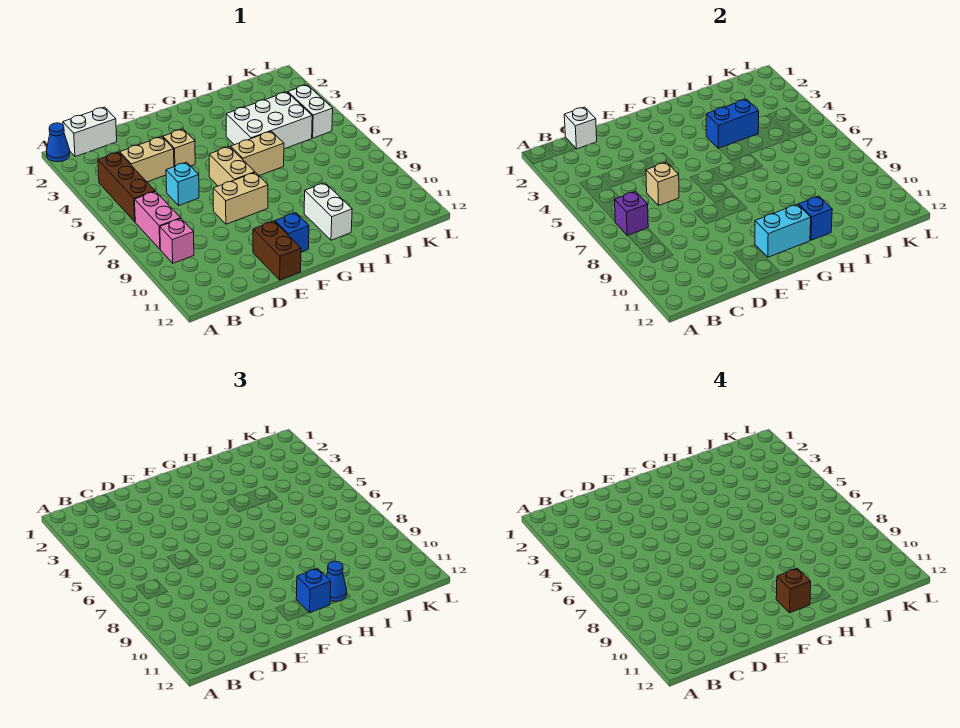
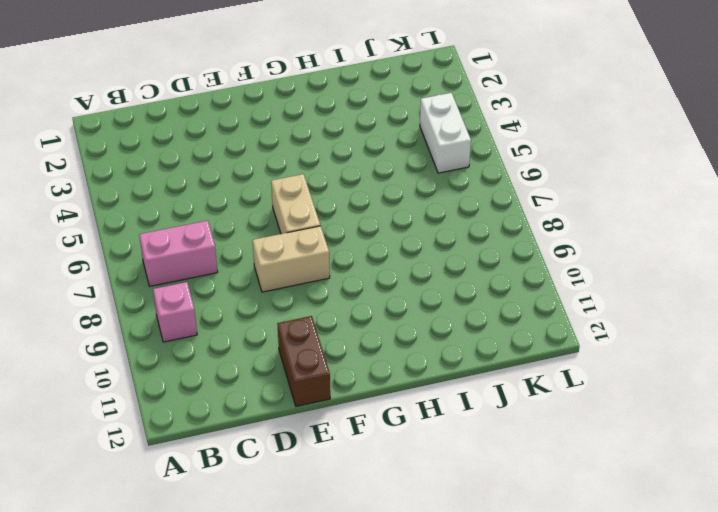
pink 1x2 brick [139,221,218,286] -> pink 1x2 brick turned to [135,191,181,249]
none -> blue 1x1 cone [47,123,70,162]
none -> white 1x2 brick [63,107,117,157]
none -> brown 1x3 brick [98,152,155,222]

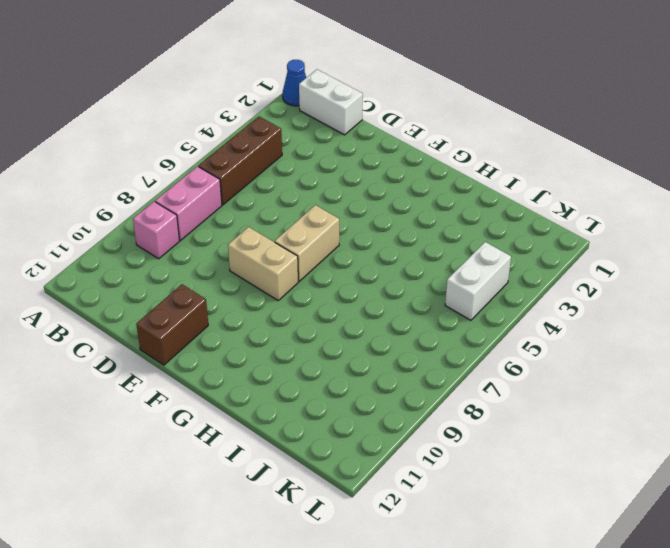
none -> tan 1x2 brick [120,137,174,182]
none -> cyan 1x1 brick [166,162,199,205]
none -> tan 1x1 brick [163,129,195,167]

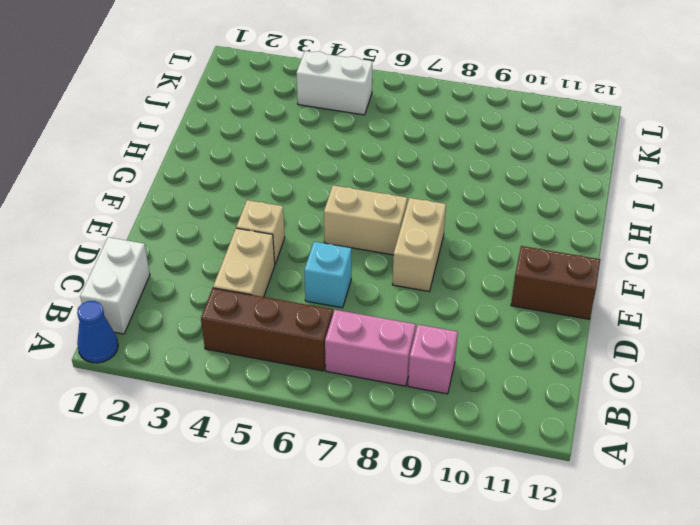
none -> blue 1x1 brick [275,213,309,252]
none -> tan 1x2 brick [231,131,284,176]
none -> white 2x3 brick [226,92,312,149]

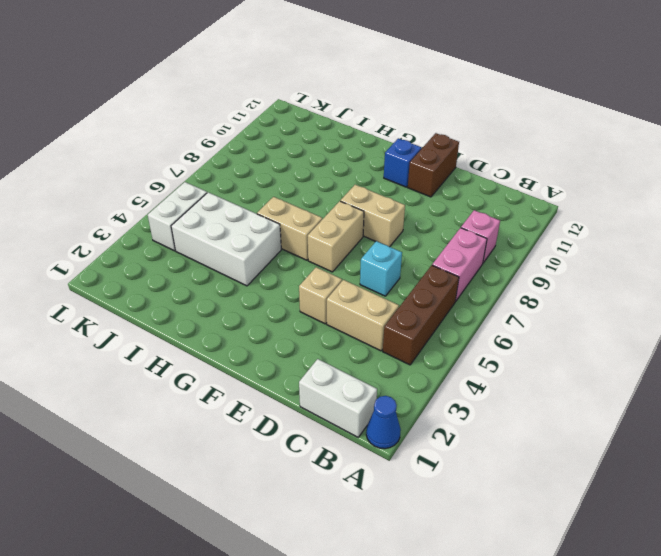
none -> white 1x2 brick [304,183,352,240]
none -> purple 1x1 brick [615,191,648,236]
none -> white 1x1 brick [564,107,597,149]

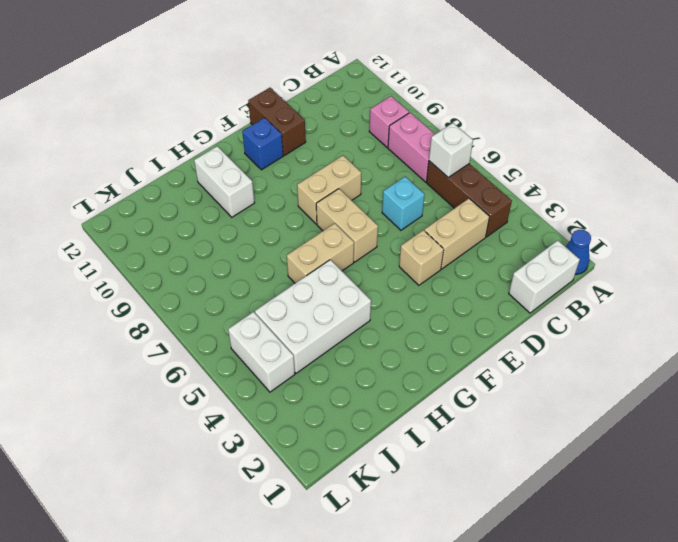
white 1x1 brick [429,123,473,177] -> white 1x1 brick moved to [564,107,597,149]
none -> purple 1x1 brick [615,191,648,236]
none -> tan 1x1 brick [646,162,679,205]
none -> cyan 1x2 brick [755,204,811,257]

